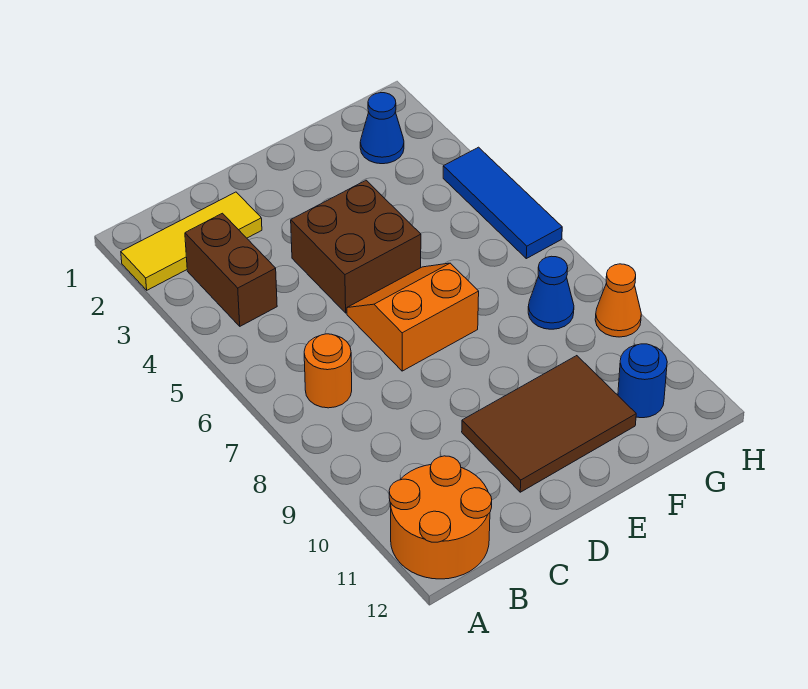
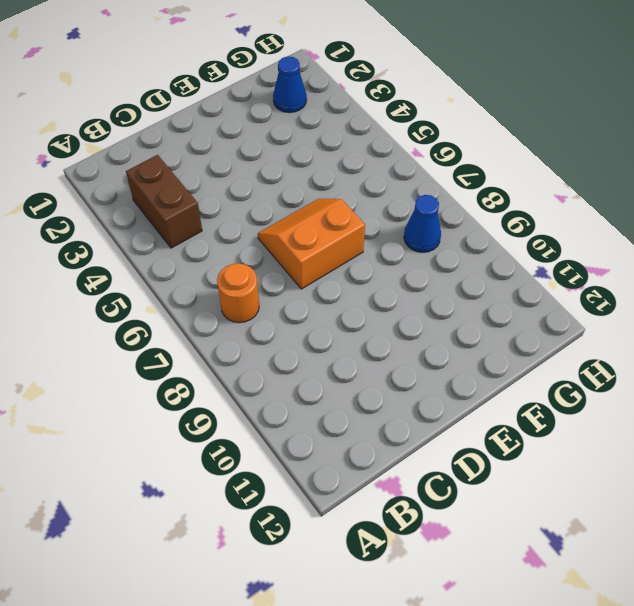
none -> yellow 1x3 tile [121,192,262,290]
none -> orange 2x2 round brick [389,456,492,579]
none -> brown 2x2 brick [291,180,421,313]

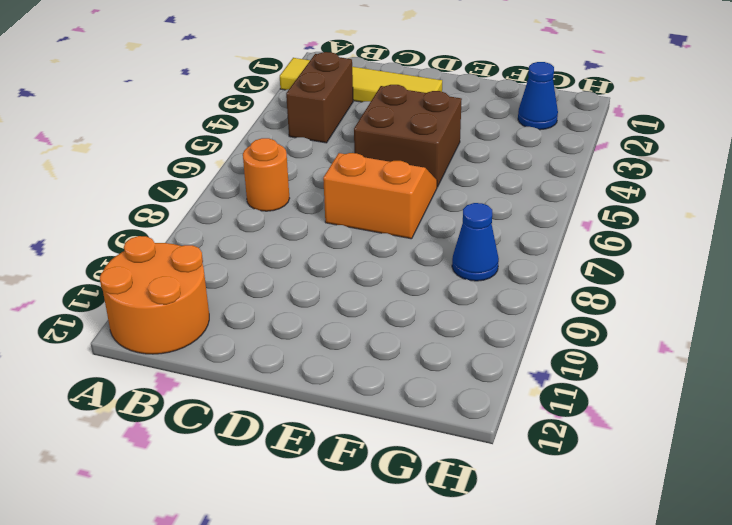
yellow 1x4 tile [280,58,442,102] -> yellow 1x3 tile [121,192,262,290]
none -> brown 2x3 tile [462,356,636,492]
none -> blue 1x1 round brick [618,344,667,418]
none -> blue 1x3 tile [443,147,562,259]

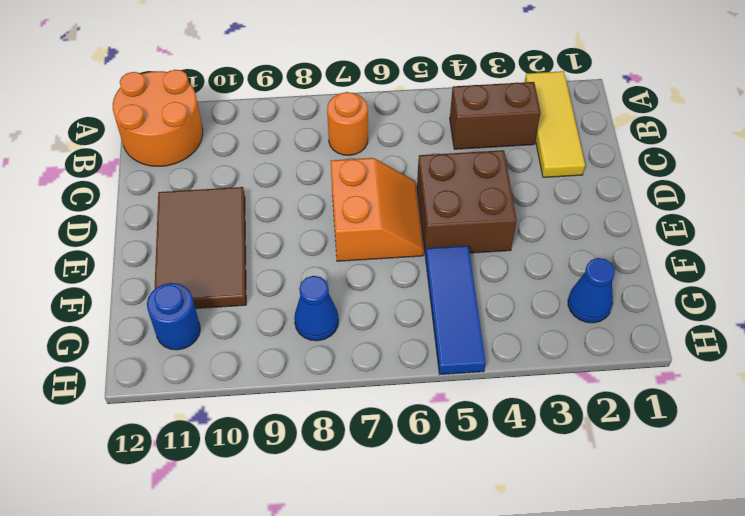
blue 1x3 tile [425,246,486,374] -> blue 1x3 tile turned to [443,147,562,259]
none -> orange 1x1 cone [595,264,641,337]

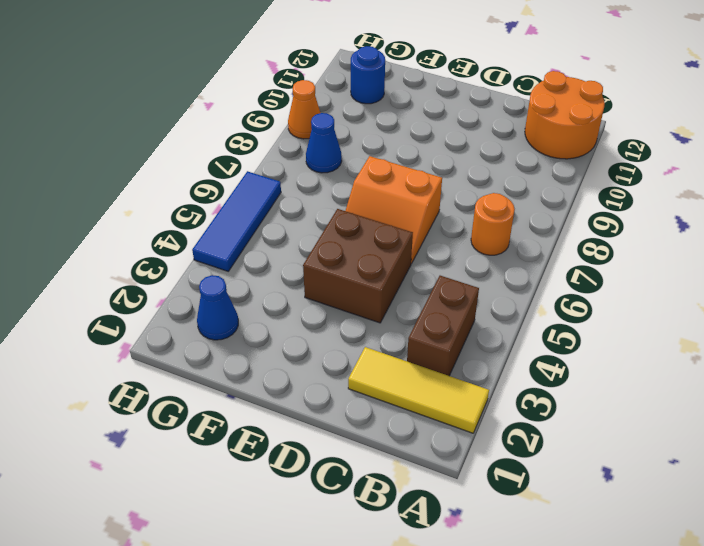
none -> brown 2x3 tile [462,356,636,492]

